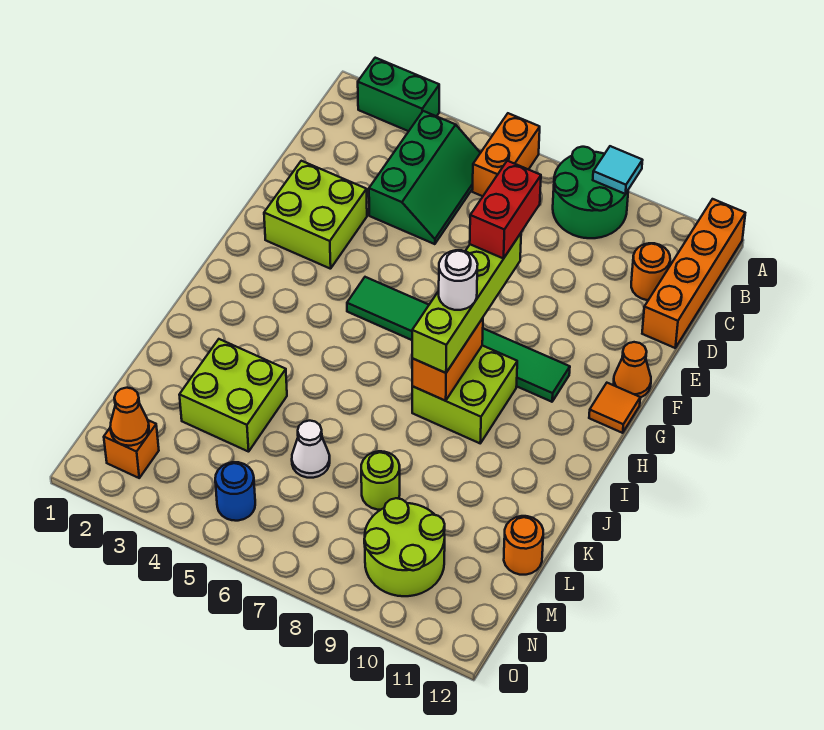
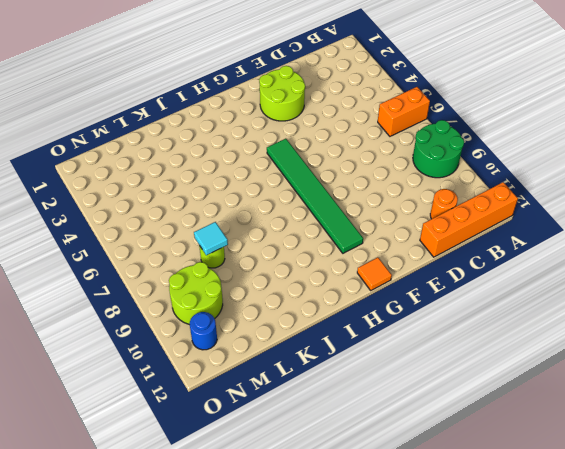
lime 2x2 round brick [259,66,305,121] -> lime 2x2 brick [264,161,367,269]
cyan 1x1 tile [194,222,228,255] -> cyan 1x1 tile moved to [593,146,643,194]
blue 1x1 round brick [190,312,217,350] -> blue 1x1 round brick moved to [215,462,255,521]
none -> green 1x2 brick [358,58,439,131]
none -> green 2x3 slope [369,111,480,244]
none -> orange 1x1 cone [614,342,651,398]

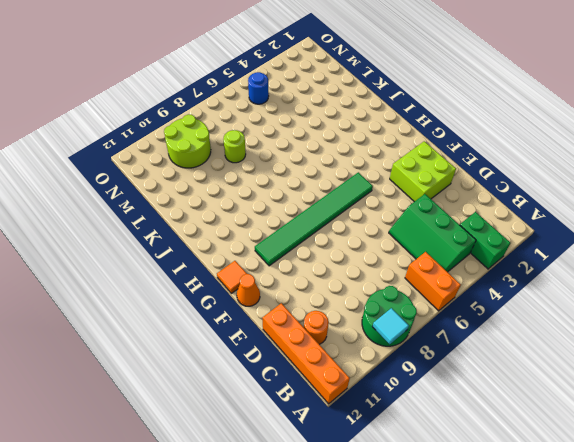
green 1x2 brick [460,212,510,269] -> green 1x2 brick turned to [358,58,439,131]
none -> lime 2x2 brick [412,346,517,443]
none -> lime 2x2 brick [180,339,287,452]
none -> white 1x1 cone [292,421,330,478]

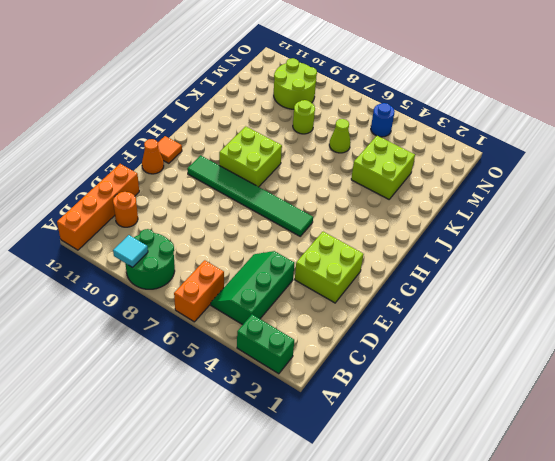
lime 1x1 cone [329,119,351,153] -> white 1x1 cone [292,421,330,478]
none -> orange 1x1 round brick [504,516,543,575]
none -> orange 1x1 brick [104,420,159,478]
none -> orange 1x2 brick [412,318,483,401]

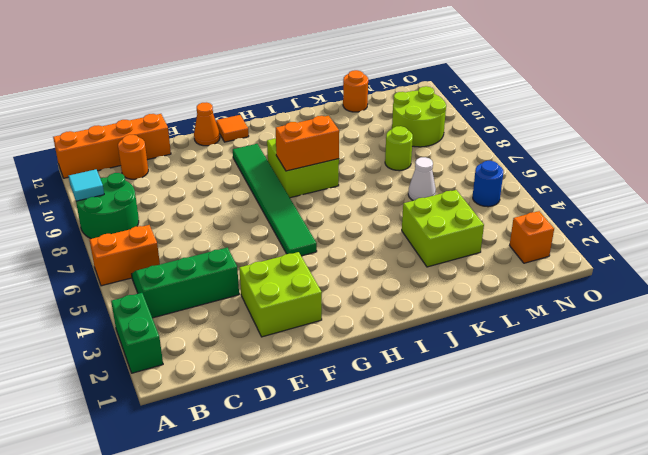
none -> orange 1x1 cone [110,388,149,446]
none -> lime 1x4 brick [412,233,521,373]
none -> red 1x2 brick [470,161,541,259]

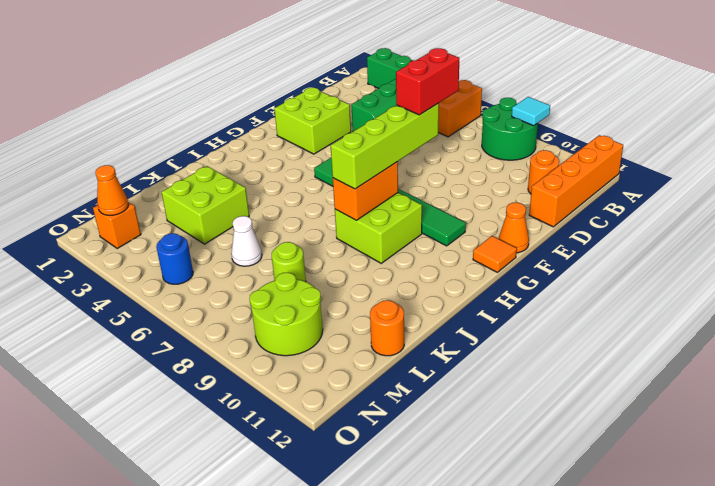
none -> white 1x1 round brick [439,250,478,310]

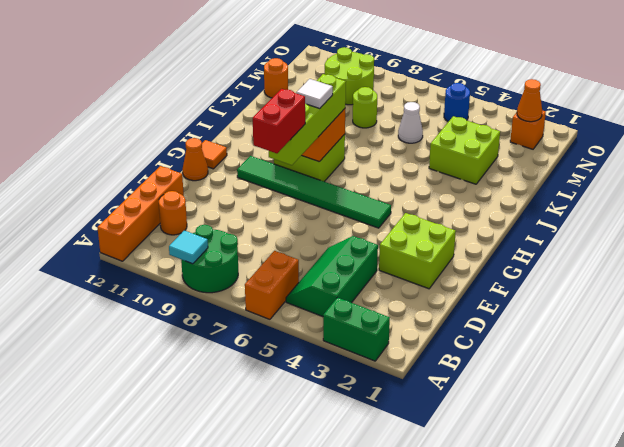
white 1x1 tile [296,79,333,109] -> white 1x1 round brick [439,250,478,310]

